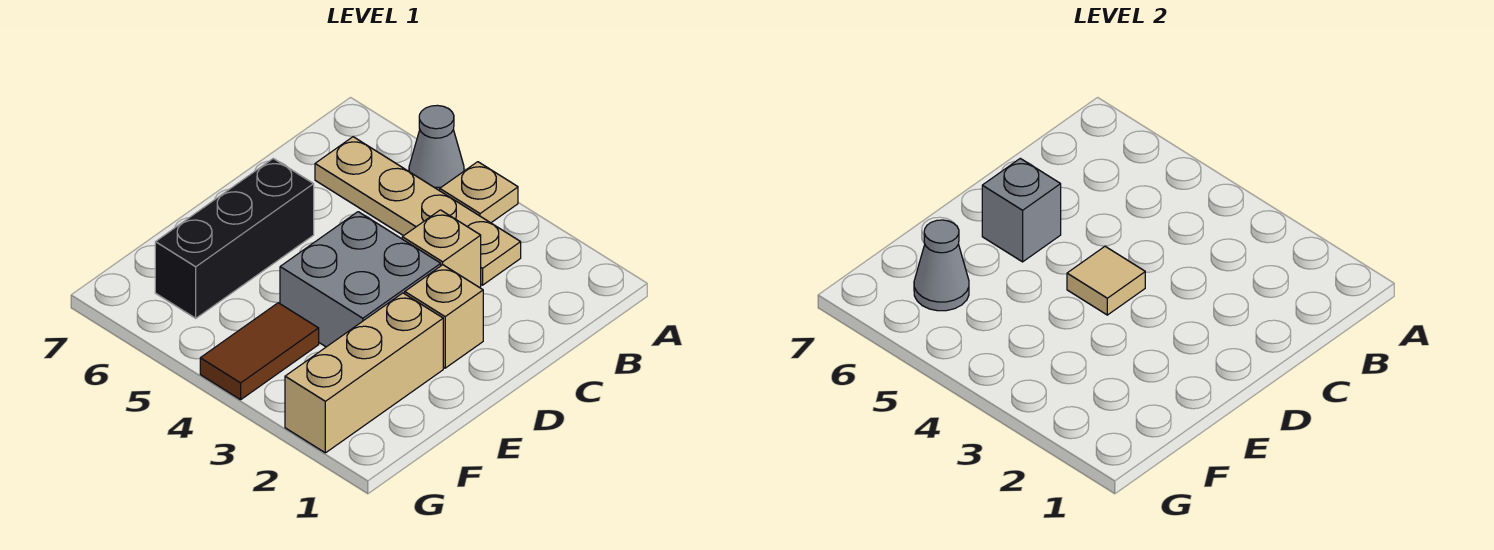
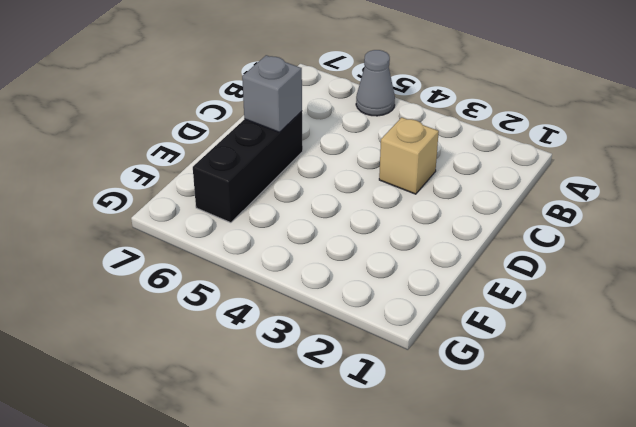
none -> tan 1x1 plate [440,162,518,223]
none -> tan 1x4 plate [315,137,521,285]
none -> tan 1x1 brick [405,265,483,368]

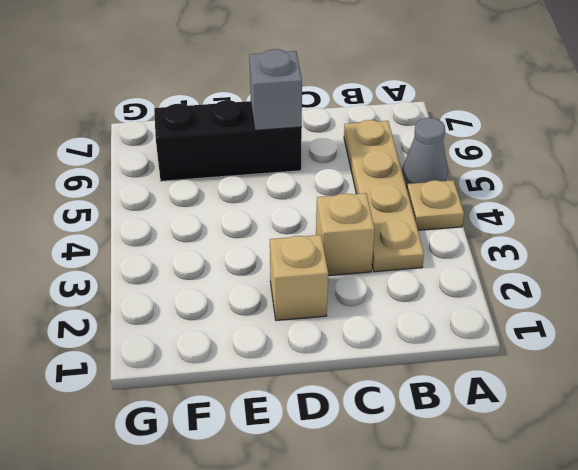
none -> grey 2x2 brick [280,212,441,347]
none -> tan 1x3 brick [285,293,443,453]
none -> brown 1x2 tile [200,303,319,400]

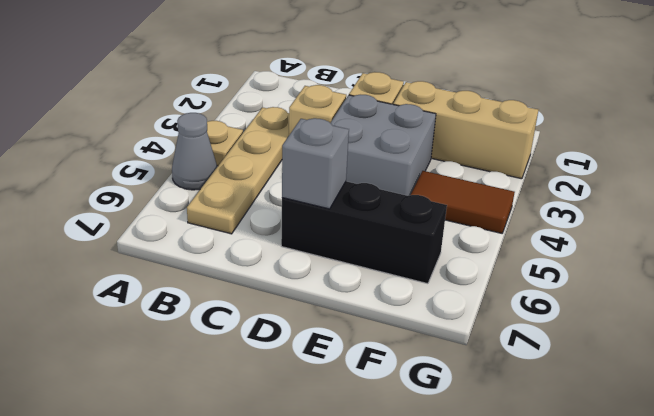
none -> tan 1x1 tile [1067,246,1145,315]
none -> grey 1x1 cone [914,220,969,311]

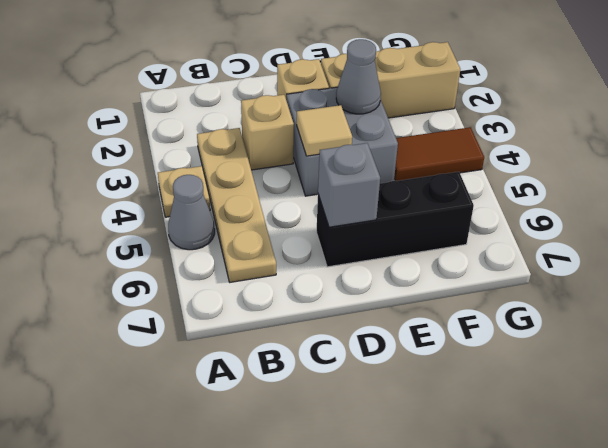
grey 1x1 cone [336,39,381,114] -> grey 1x1 cone moved to [914,220,969,311]

